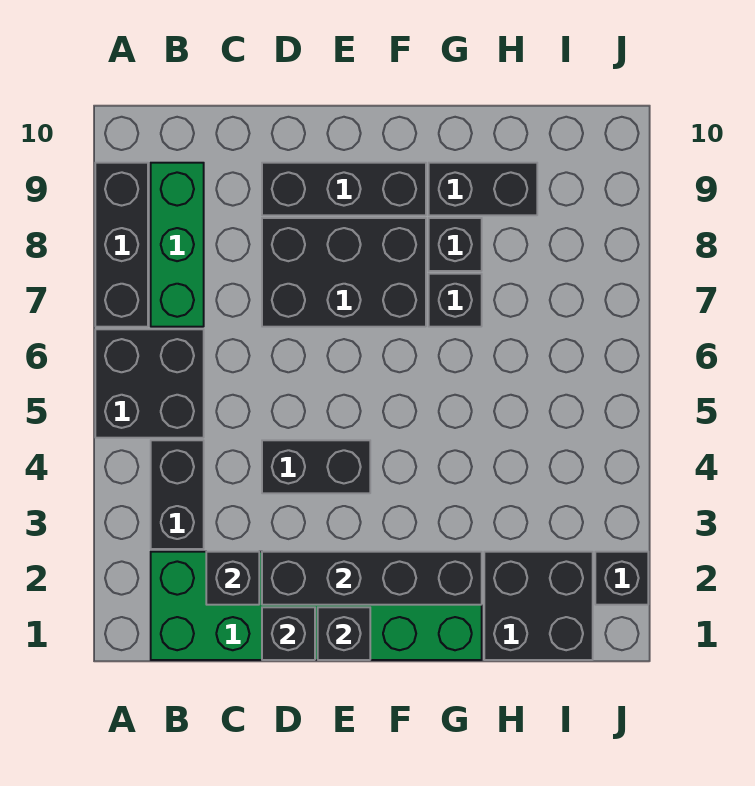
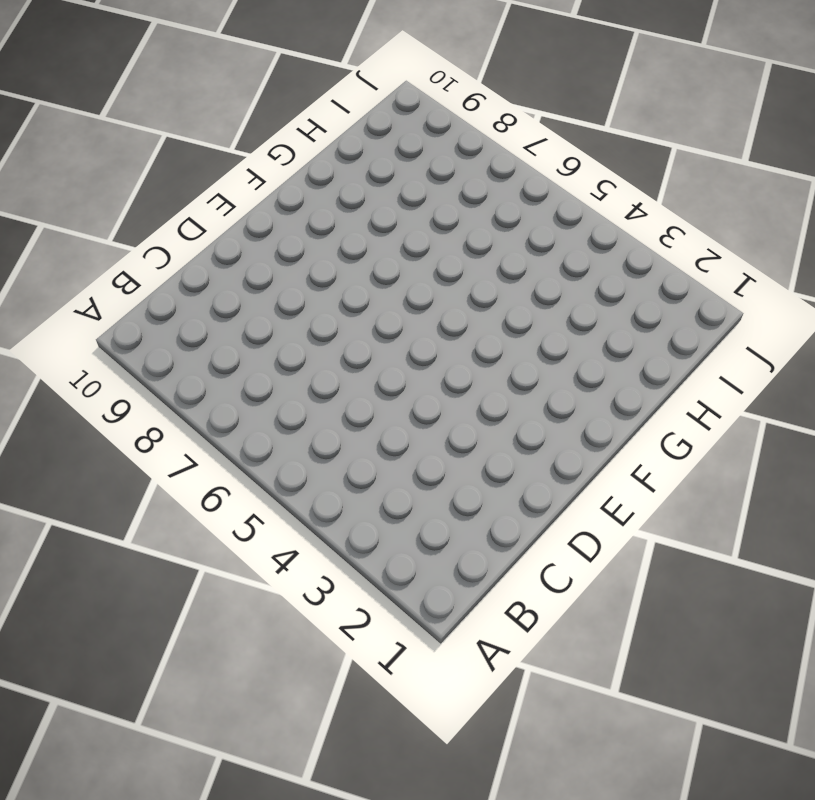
none -> black 2x2 brick [95,329,204,438]
none -> black 1x3 brick [95,163,148,327]
none -> green 2x6 brick [151,552,482,660]

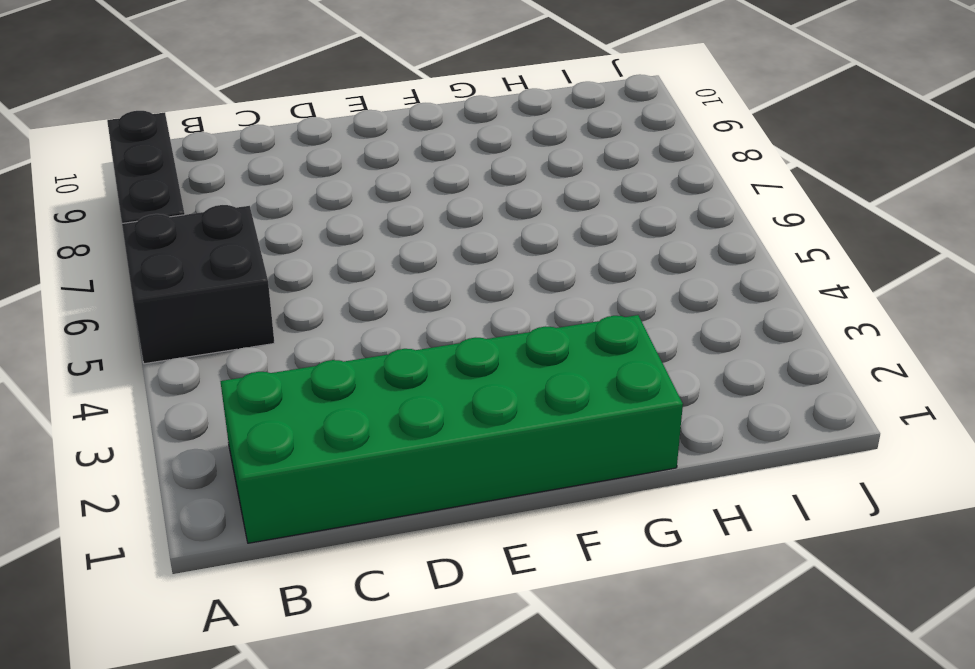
none -> black 1x2 brick [151,440,204,549]
none -> green 1x3 brick [151,163,204,327]
none -> black 1x2 brick [262,440,370,493]

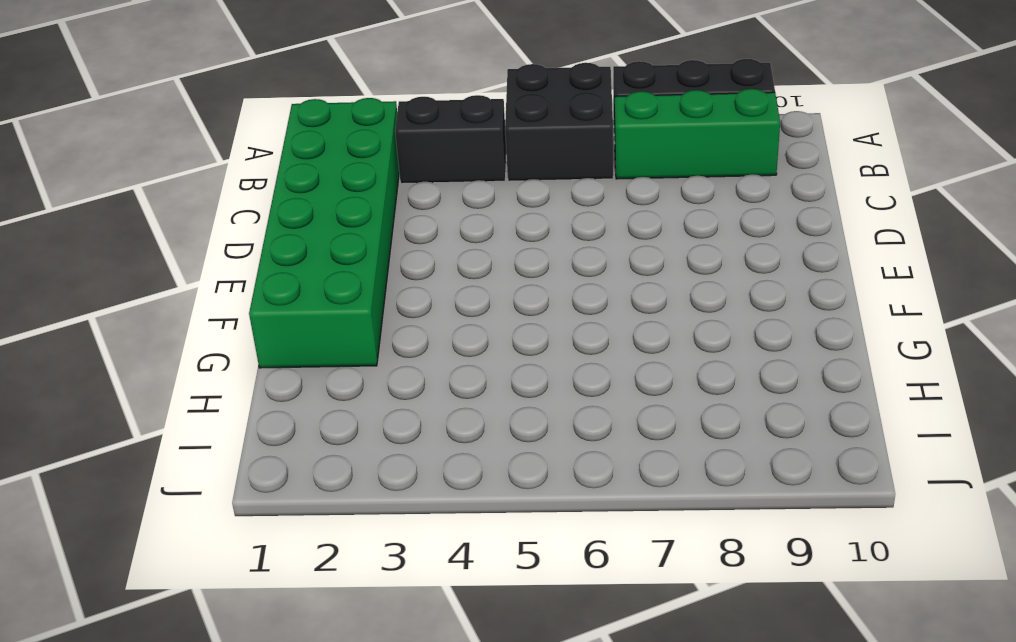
none -> black 1x2 brick [262,440,370,493]
none -> black 2x3 brick [262,218,426,327]
none -> black 1x3 brick [262,163,426,215]

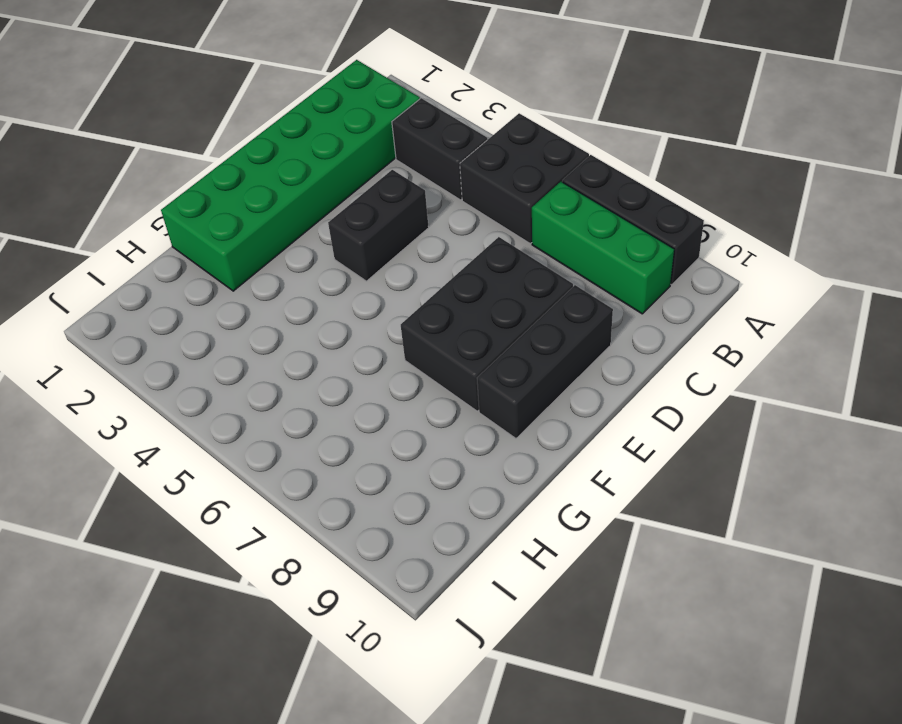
none -> black 1x1 brick [429,274,482,327]
none -> black 1x1 brick [429,218,482,271]
none -> black 1x2 brick [429,163,537,215]

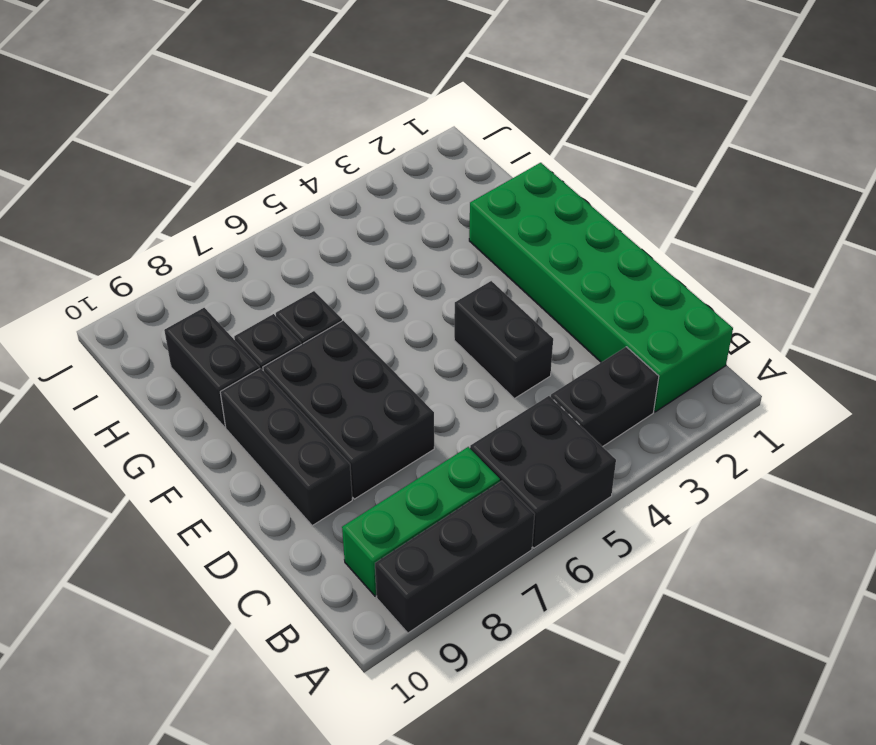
none -> black 2x2 brick [484,552,593,660]
none -> black 1x1 brick [595,552,648,605]
none -> black 1x1 brick [206,552,259,605]

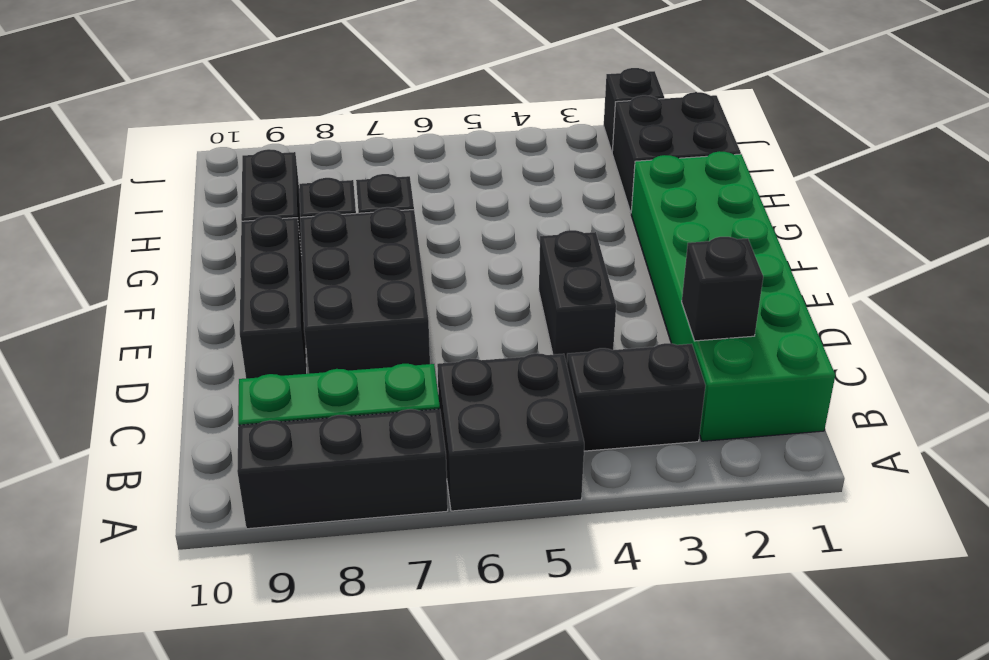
none -> black 1x1 brick [262,607,315,660]
none -> black 1x4 brick [262,552,482,605]
none -> black 1x1 brick [318,607,370,660]

